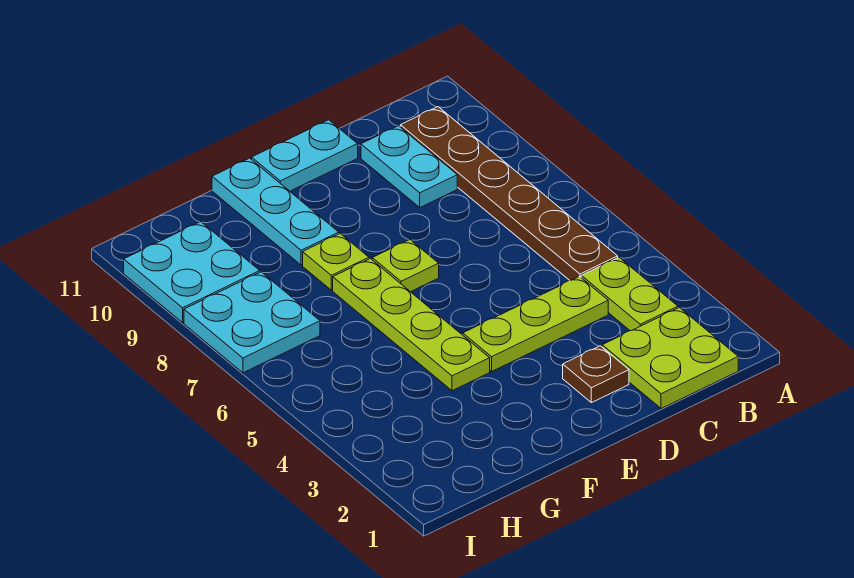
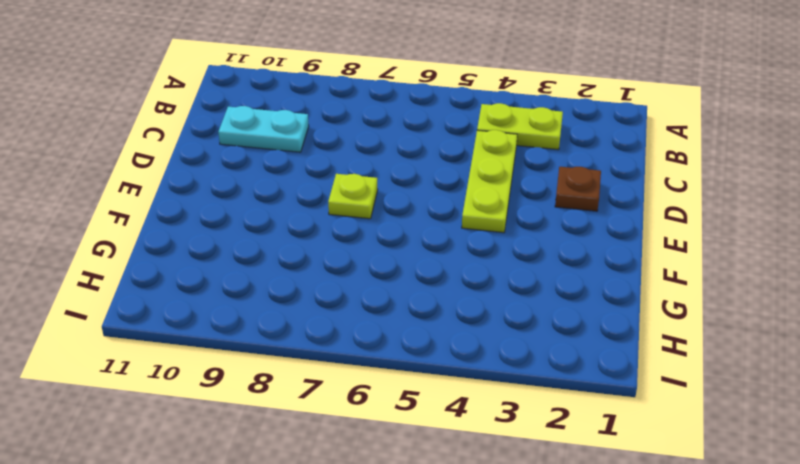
none -> lime 2x2 plate [602,308,738,409]
none -> brown 1x6 plate [400,107,618,280]
none -> cyan 1x2 plate [252,120,358,191]

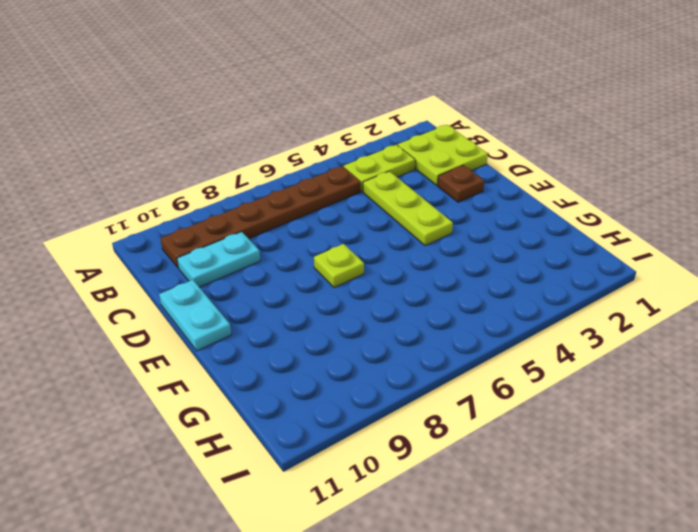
none -> lime 1x4 plate [333,259,490,391]
none -> lime 1x1 plate [303,234,369,290]
none -> cyan 1x3 plate [212,158,339,265]

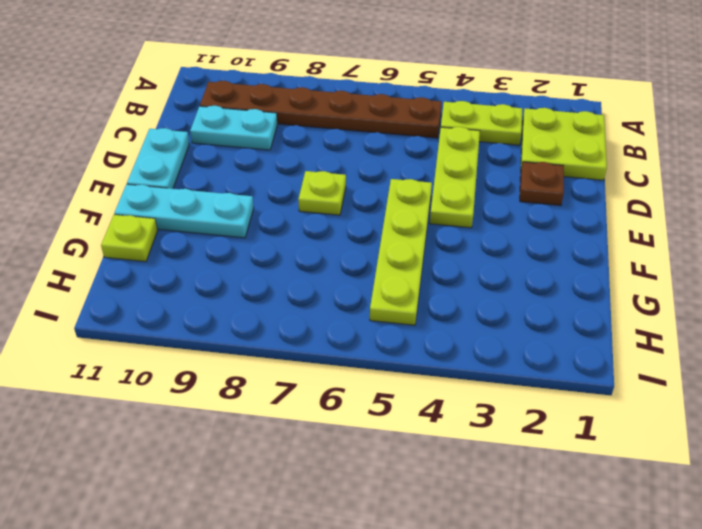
lime 1x4 plate [370,179,432,325] -> lime 1x4 plate turned to [333,259,490,391]
lime 1x1 plate [101,215,158,262] -> lime 1x1 plate moved to [303,234,369,290]
none -> cyan 2x2 plate [184,272,320,373]
none -> cyan 2x2 plate [124,222,260,323]

